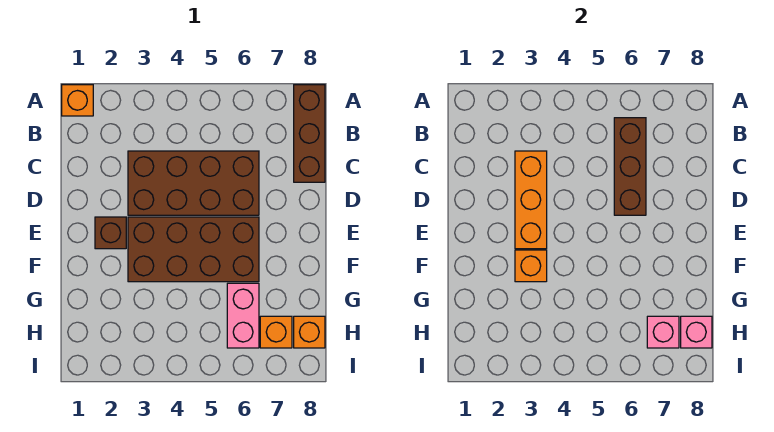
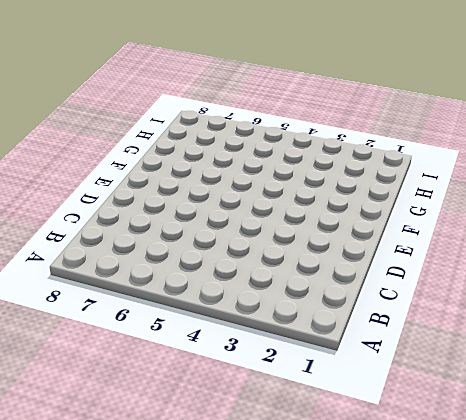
none -> orange 1x1 brick [62,85,93,116]
none -> brown 1x3 brick [294,85,325,182]
none -> brown 2x4 brick [128,151,259,215]

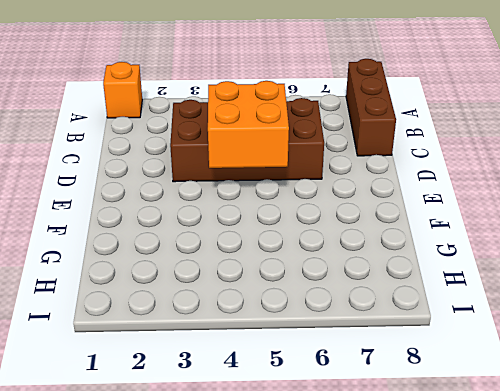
orange 2x2 brick [208,81,289,168] -> none
none -> brown 1x1 brick [95,217,126,249]
none -> brown 2x4 brick [128,217,259,282]
none -> pink 1x2 brick [227,283,259,348]

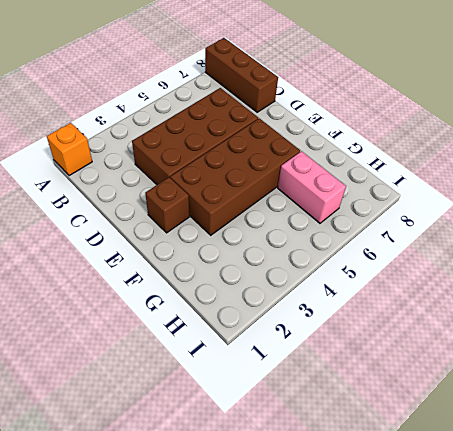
none -> orange 1x1 brick [260,316,292,348]
none -> orange 1x1 brick [294,316,325,348]
none -> brown 1x3 brick [614,118,646,215]

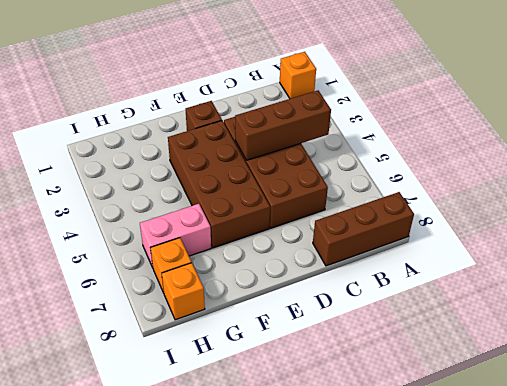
brown 1x3 brick [235,91,331,160] -> brown 1x3 brick moved to [614,118,646,215]
none -> orange 1x3 brick [515,151,547,249]
none -> orange 1x1 brick [515,250,547,282]
none -> pink 1x1 brick [647,316,679,348]

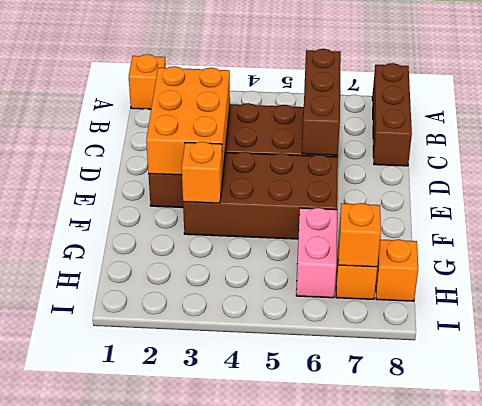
orange 2x3 brick [146,66,230,176] -> orange 1x3 brick [515,151,547,249]
orange 1x1 brick [338,203,381,267] -> pink 1x1 brick [647,316,679,348]
none -> pink 1x1 brick [681,316,712,348]

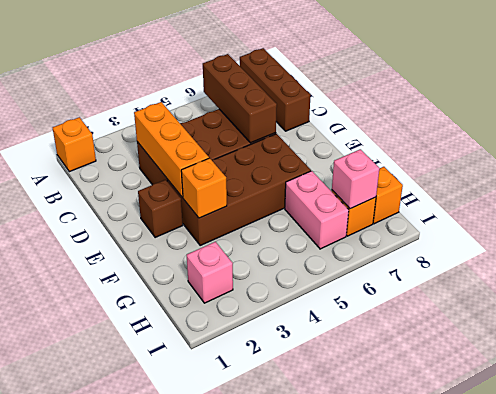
pink 1x1 brick [187,242,233,303] -> pink 1x1 brick moved to [681,316,712,348]

